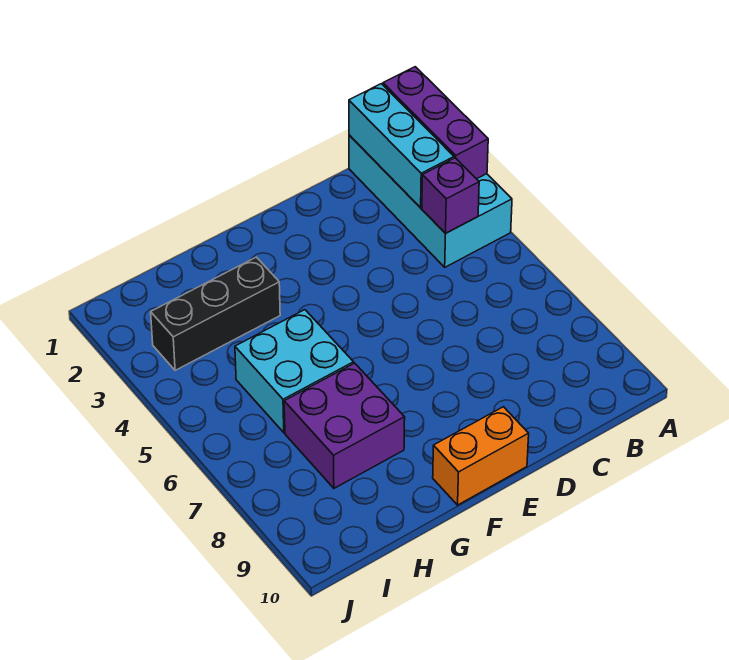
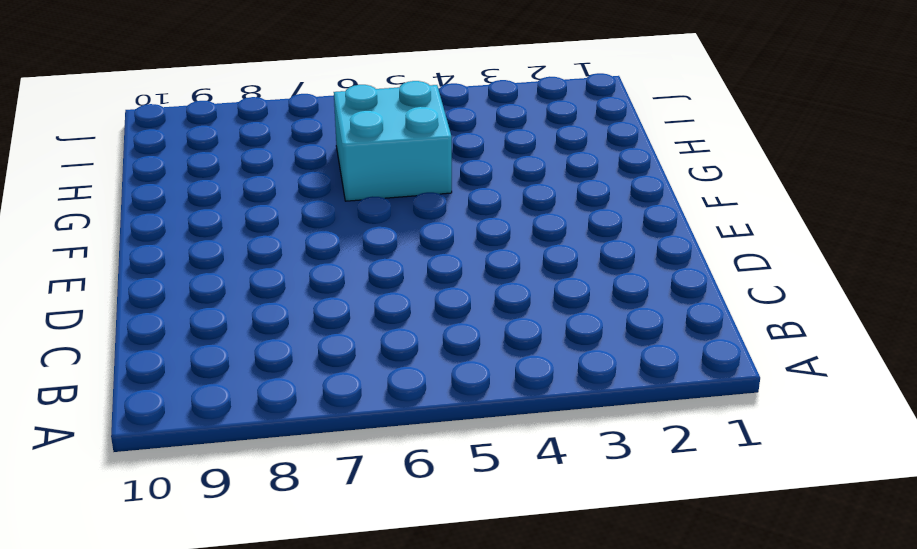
none -> cyan 2x4 brick [349,135,512,267]
none -> orange 1x2 brick [433,407,529,505]

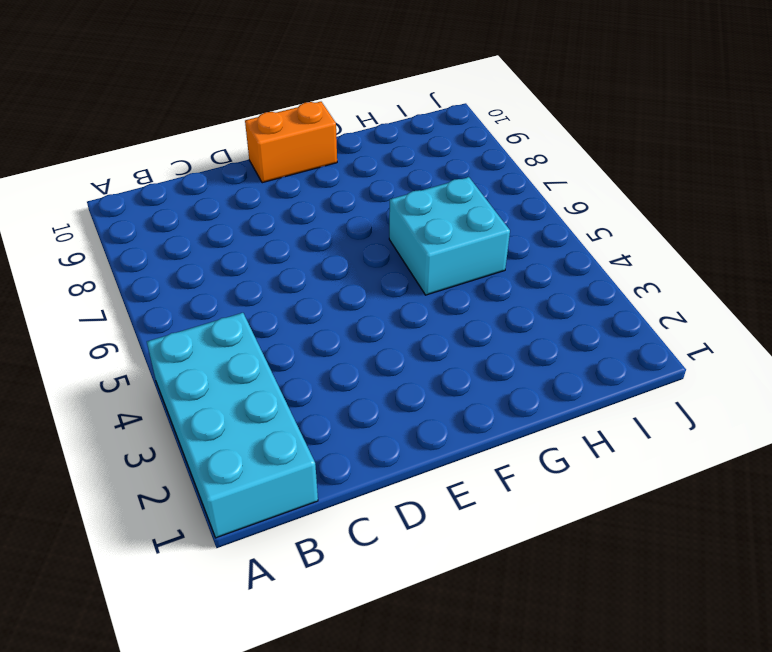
none -> black 1x3 brick [151,257,280,370]
none -> purple 2x2 brick [284,363,405,488]

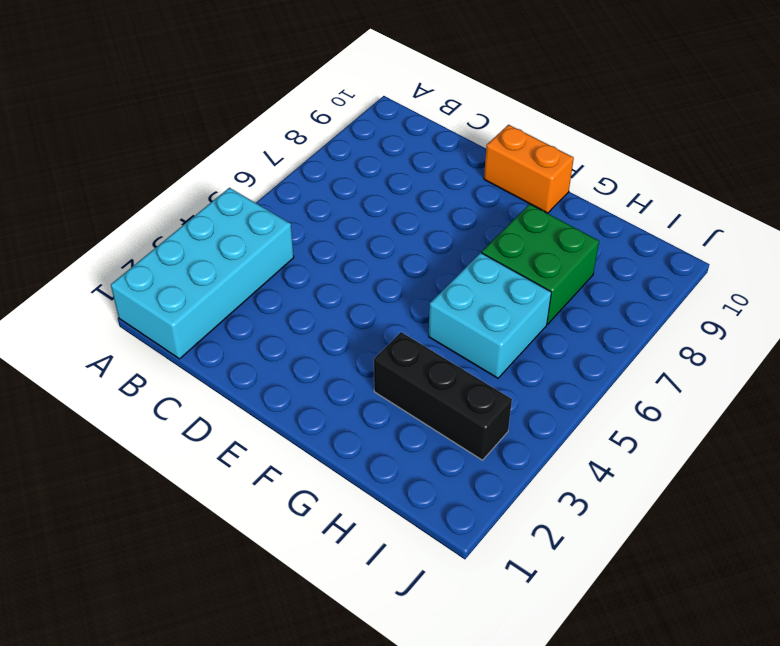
green 2x2 brick [482,204,599,324] -> purple 2x2 brick [284,363,405,488]
none -> purple 1x3 brick [383,67,488,179]
none -> cyan 1x3 brick [349,84,454,208]

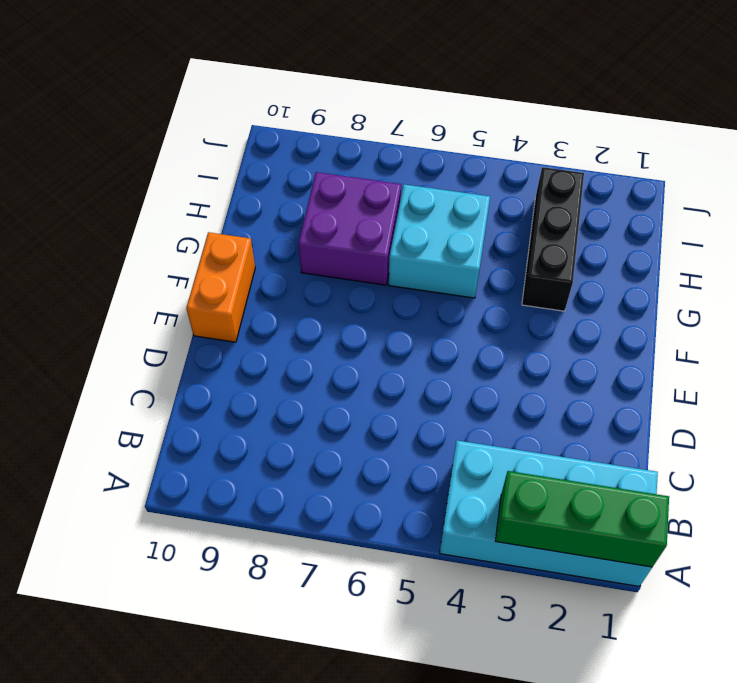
green 1x3 brick [495,471,669,567] -> purple 1x3 brick [383,67,488,179]
none -> cyan 1x3 brick [349,84,454,208]
none -> purple 1x1 brick [422,158,479,233]

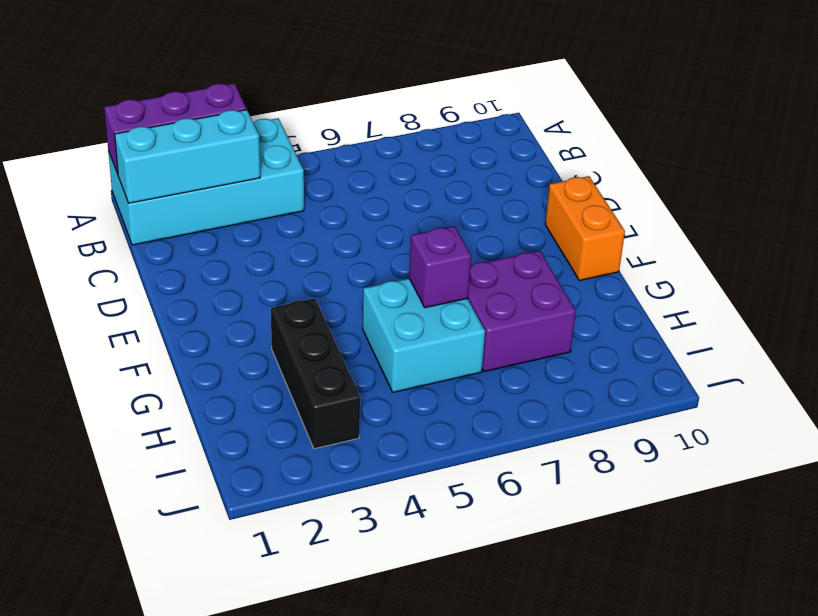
purple 1x1 brick [409,226,471,308] -> purple 1x1 brick moved to [422,158,479,233]

